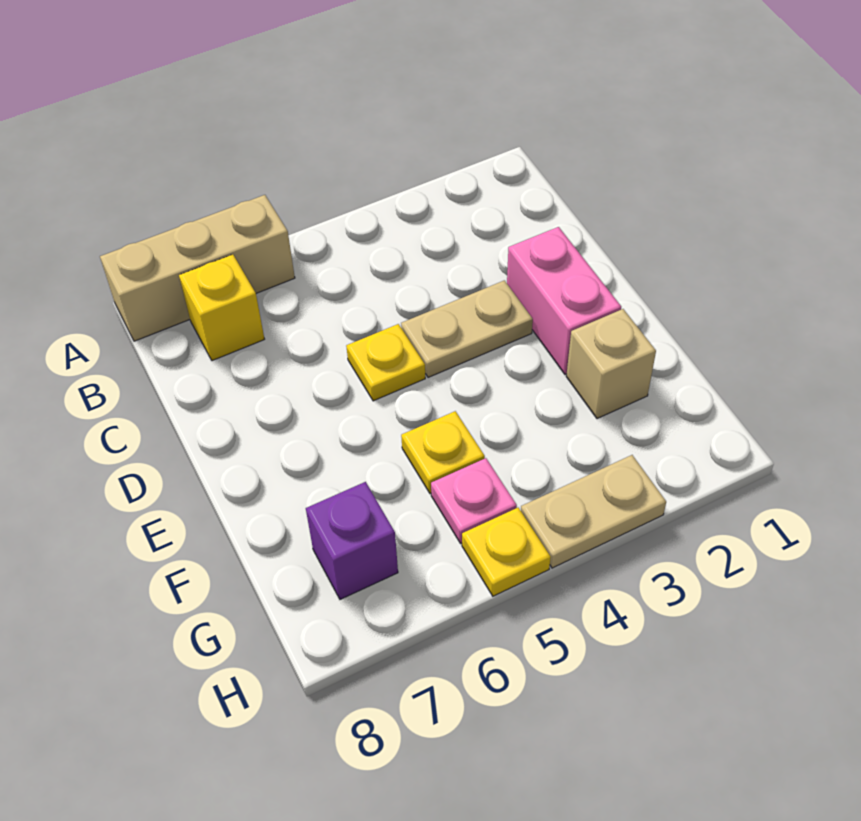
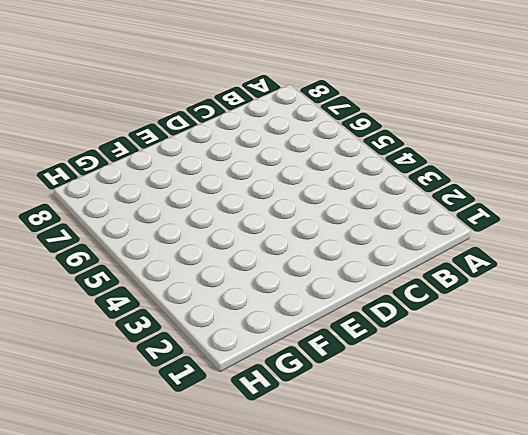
none -> tan 1x3 brick [100,195,295,341]
none -> yellow 1x1 brick [179,255,264,361]

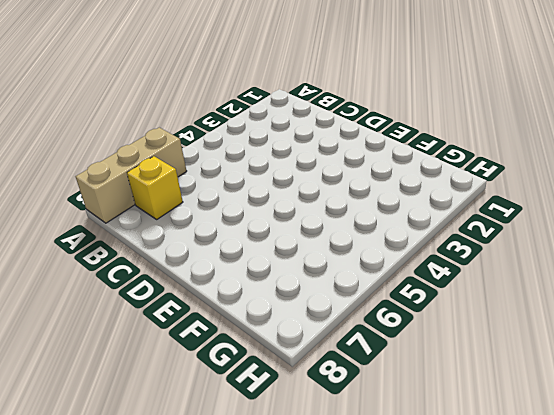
none -> pink 1x2 brick [507,227,621,374]
none -> tan 1x2 plate [401,280,533,377]

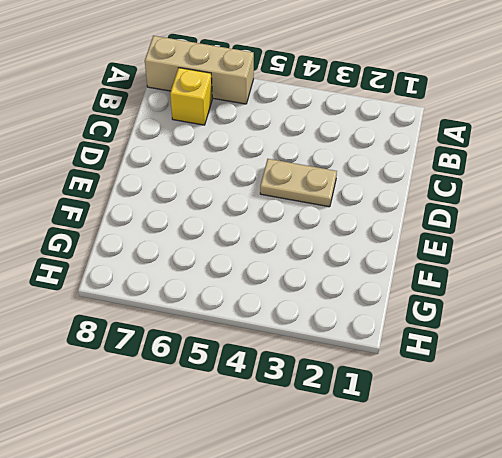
none -> pink 1x2 brick [507,227,621,374]
none -> yellow 1x1 plate [346,324,425,401]

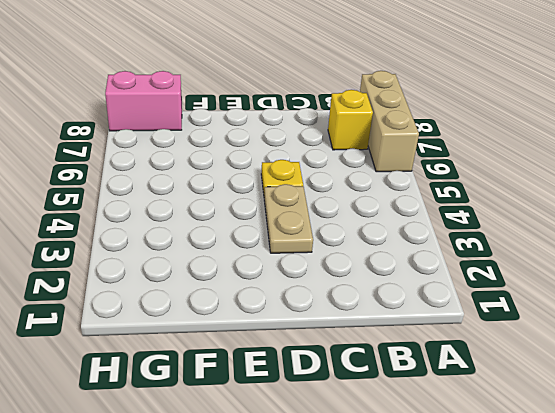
pink 1x2 brick [105,71,182,131] -> pink 1x2 brick moved to [507,227,621,374]
none -> tan 1x1 brick [566,309,656,419]
none -> yellow 1x1 plate [401,411,485,494]

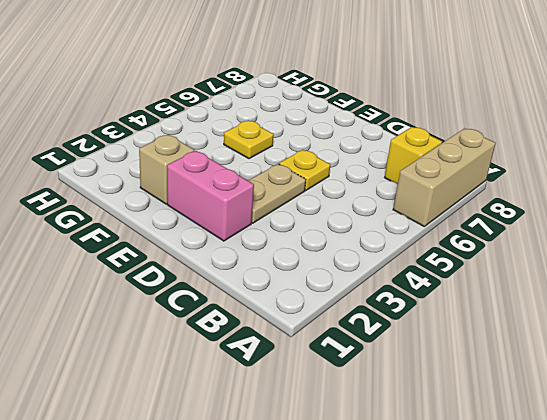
none -> pink 1x1 plate [431,458,517,543]
none -> purple 1x1 brick [306,482,398,599]

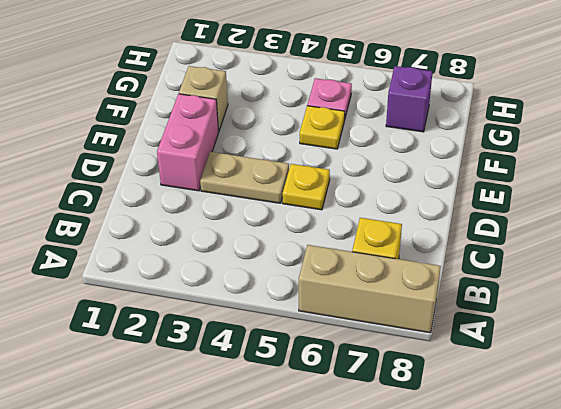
none -> tan 1x2 plate [521,455,666,568]
none -> yellow 1x1 plate [462,508,551,596]

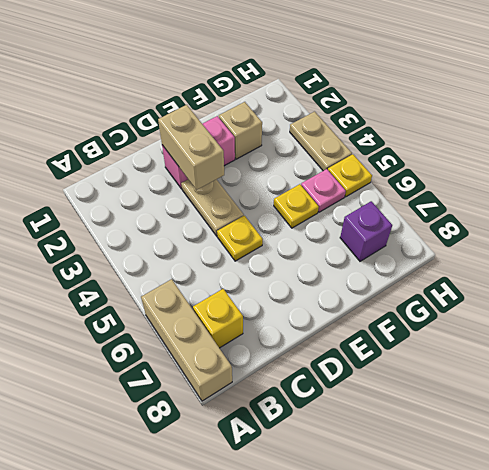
tan 1x2 brick [158,105,224,190] -> none

